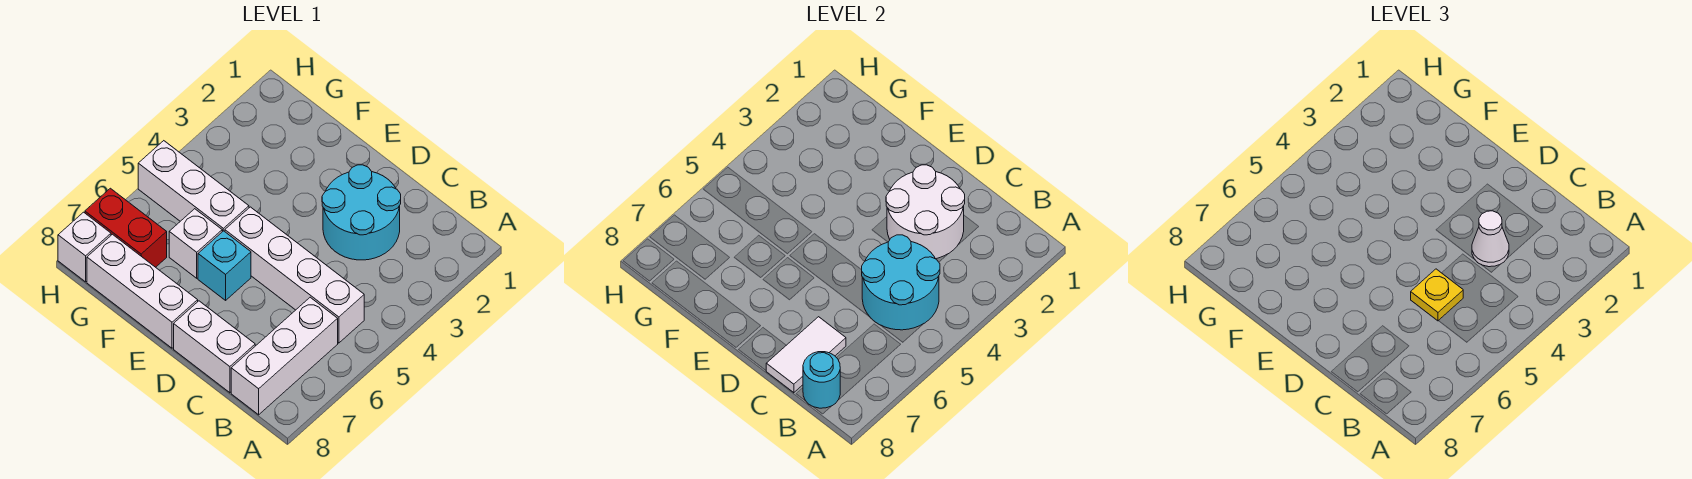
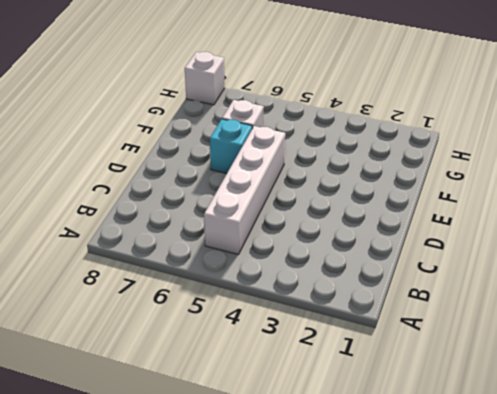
none -> white 1x3 brick [231,297,338,415]
none -> cyan 2x2 round brick [322,165,401,260]
none -> white 1x2 brick [174,301,255,393]

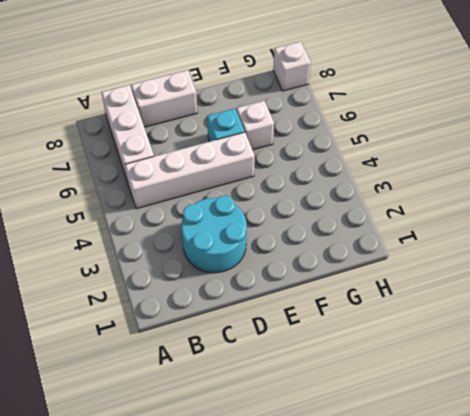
none -> white 1x3 brick [87,234,198,348]
none -> white 1x3 brick [138,141,249,232]
none -> red 1x2 brick [85,188,167,267]

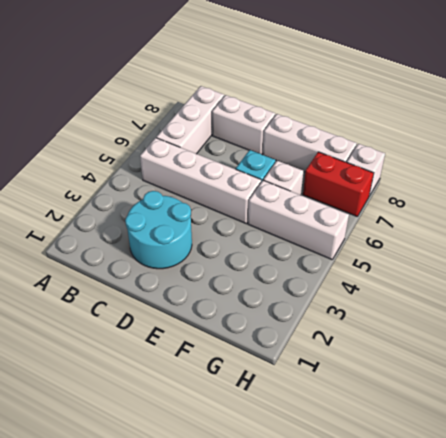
none -> cyan 2x2 round brick [862,235,940,330]
none -> cyan 1x1 round brick [803,352,840,408]
none -> white 2x2 round brick [886,165,965,259]

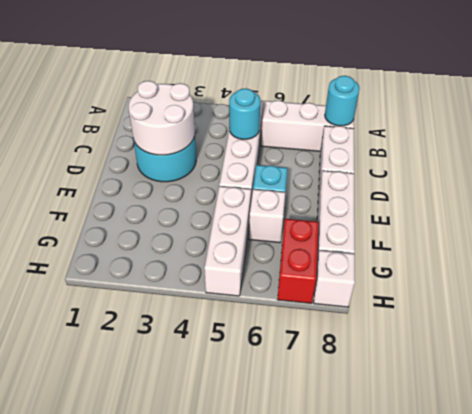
cyan 1x1 round brick [229,89,261,139] -> cyan 2x2 round brick [862,235,940,330]
none -> white 1x2 tile [766,317,846,393]
none -> white 1x1 cone [1472,211,1509,267]
none -> yellow 1x1 plate [1411,269,1463,321]

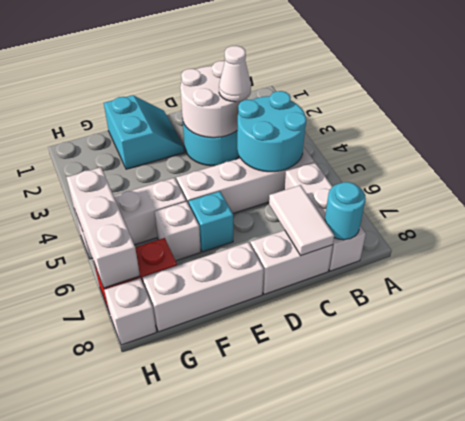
cyan 2x2 slope [104,95,185,169] -> none
white 1x3 brick [66,167,140,288] -> none
none -> yellow 1x1 plate [1411,269,1463,321]

